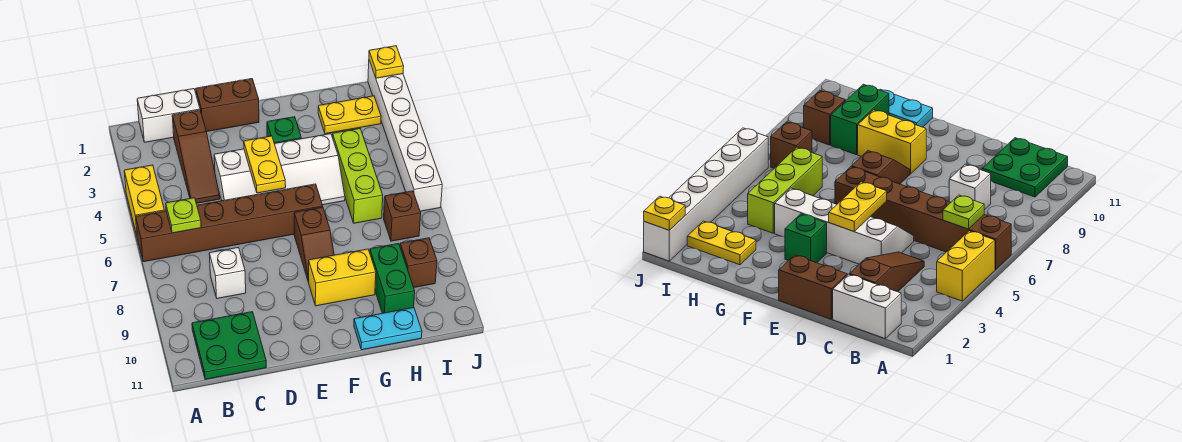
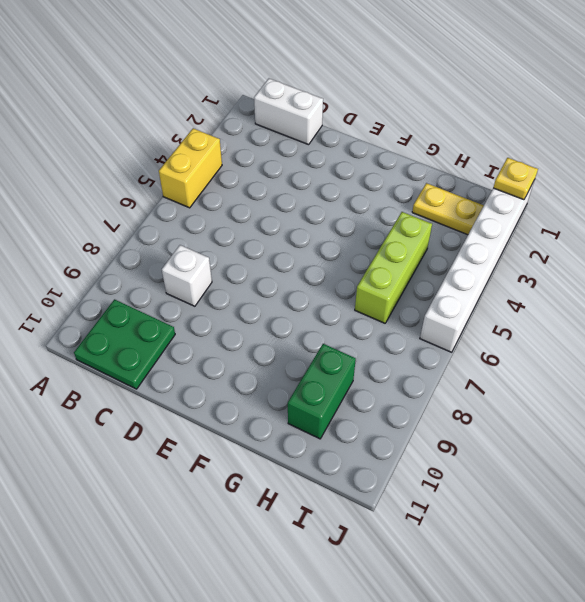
none -> brown 1x6 brick [136,184,323,262]
none -> brown 1x3 slope [172,110,220,203]
none -> brown 1x2 brick [196,79,259,132]

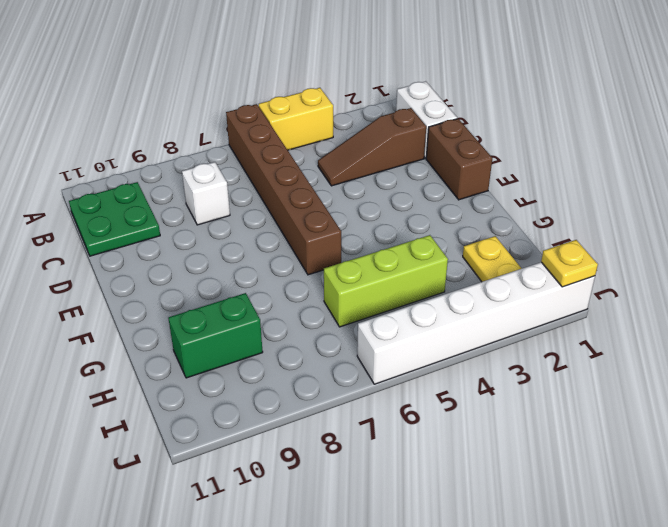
none -> white 2x4 slope [214,134,345,205]
none -> green 1x1 brick [267,117,301,144]
none -> brown 1x2 slope [294,207,334,282]

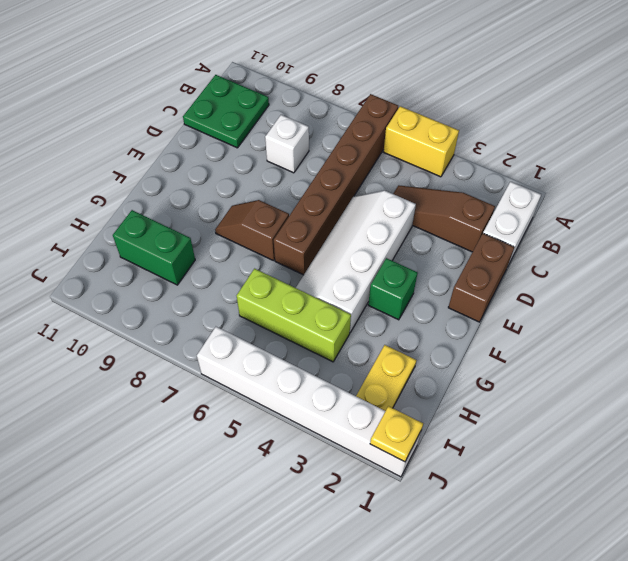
none -> yellow 1x2 brick [308,249,376,306]
none -> cyan 1x2 plate [354,308,422,350]
none -> brown 1x1 brick [384,191,421,241]

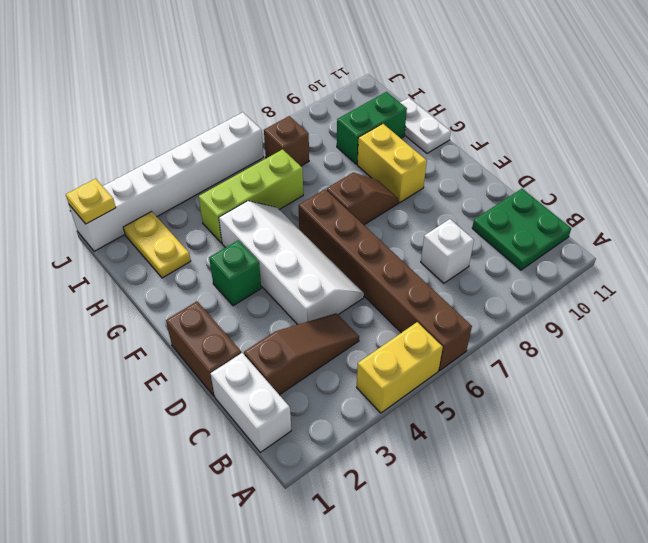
white 1x2 plate [400,98,451,153] -> cyan 1x2 plate [354,308,422,350]
none -> brown 1x1 brick [400,238,437,287]
none -> lime 1x1 plate [166,198,201,233]
none -> yellow 1x2 plate [244,136,286,193]

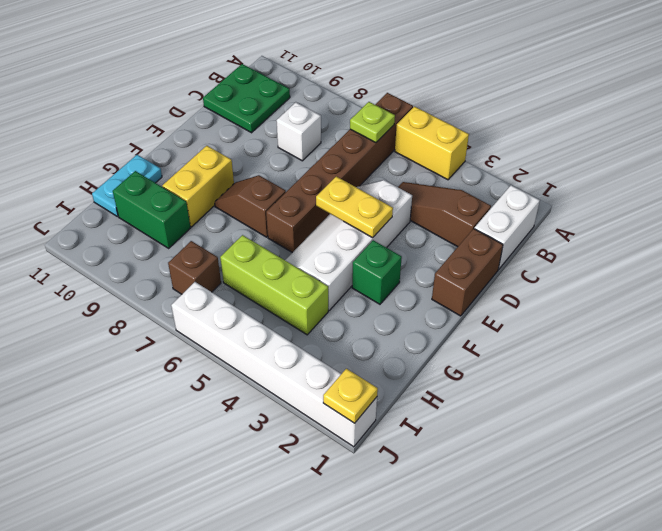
none -> yellow 1x2 plate [318,96,381,134]
none -> brown 1x1 brick [400,238,437,287]

